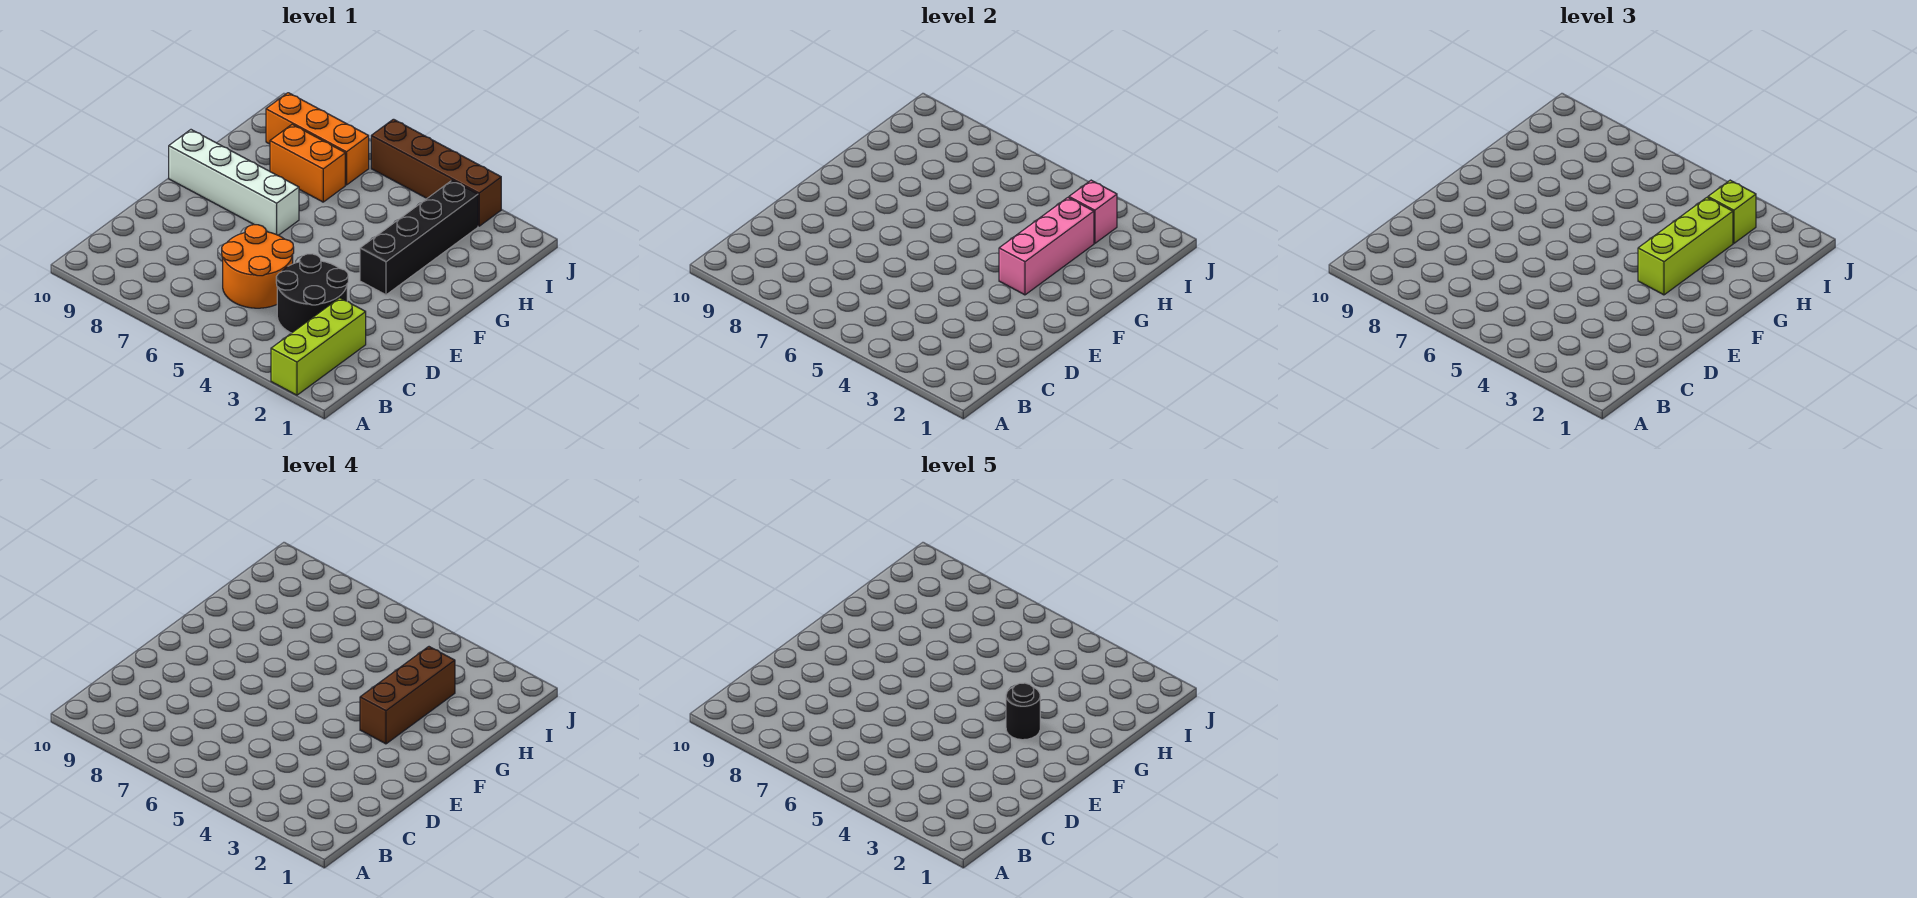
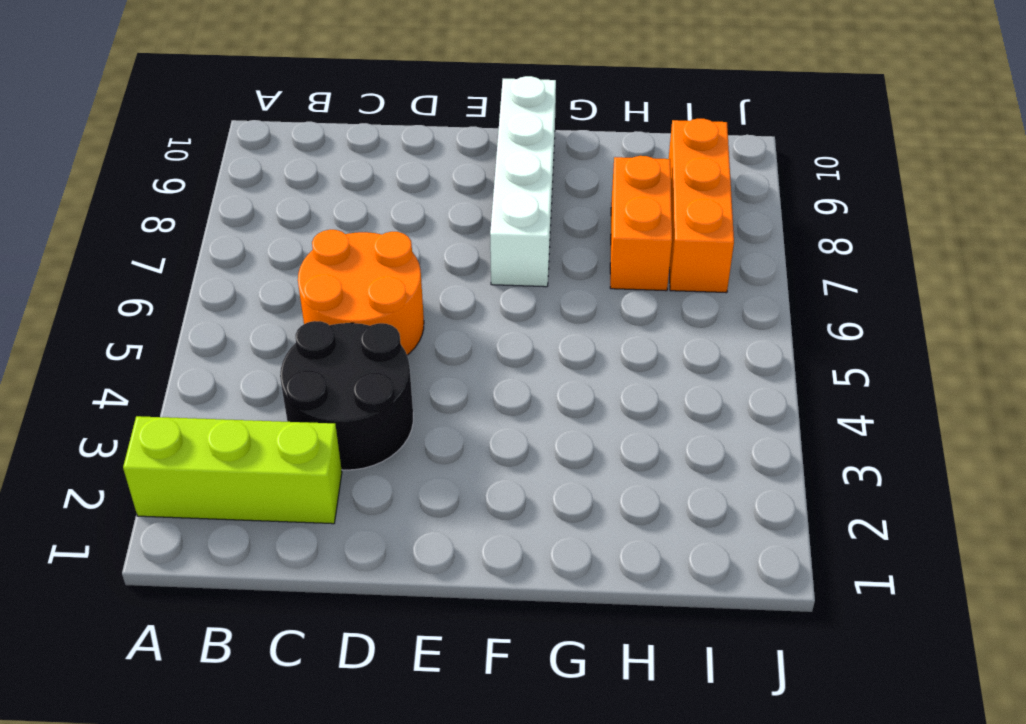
none -> black 1x4 brick [360,180,478,295]
none -> brown 1x4 brick [371,119,501,226]
none -> pink 1x3 brick [999,198,1094,295]

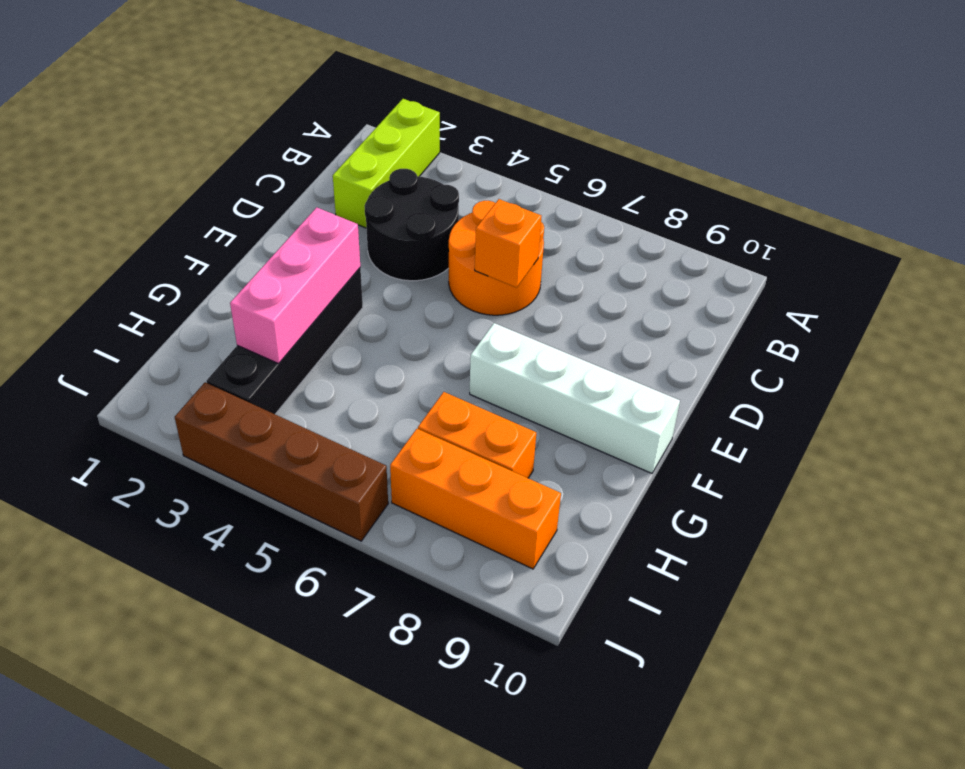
orange 1x1 brick [475,199,541,288] -> none
none -> pink 1x1 brick [1069,180,1117,243]
none -> lime 1x3 brick [1638,198,1733,295]
none -> lime 1x1 brick [1708,180,1756,243]

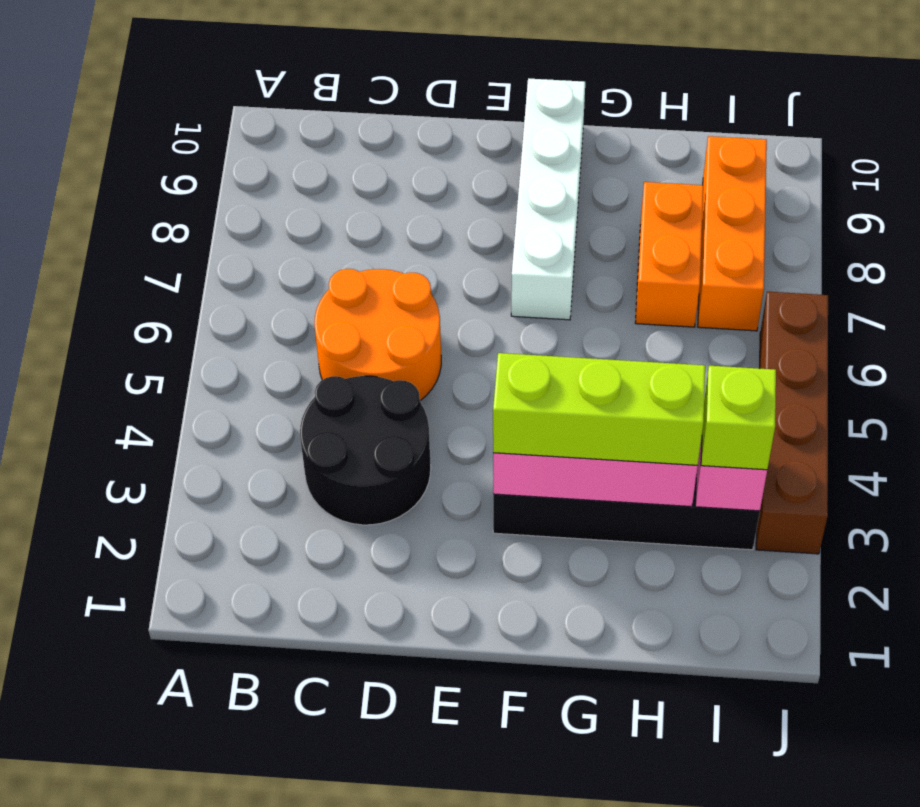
none -> lime 1x3 brick [271,298,366,395]
none -> brown 1x3 brick [360,647,455,744]
none -> black 1x1 round brick [1006,683,1040,740]

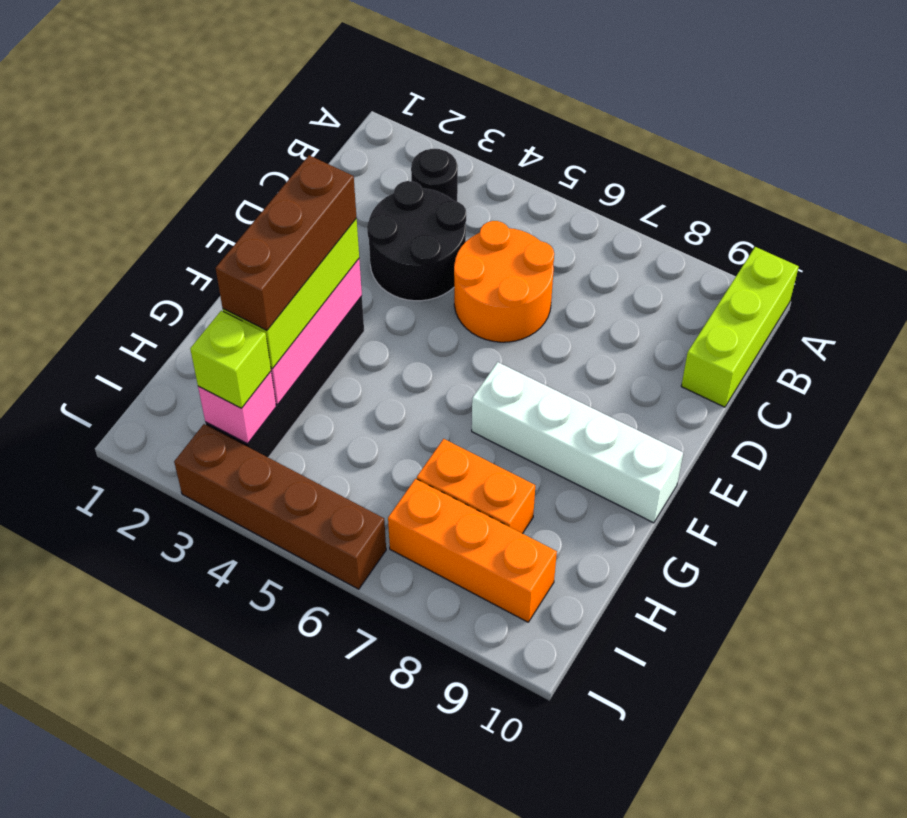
lime 1x3 brick [681,247,799,407] -> lime 1x3 brick moved to [271,298,366,395]
black 1x1 round brick [411,148,458,202] -> black 1x1 round brick moved to [1006,683,1040,740]

